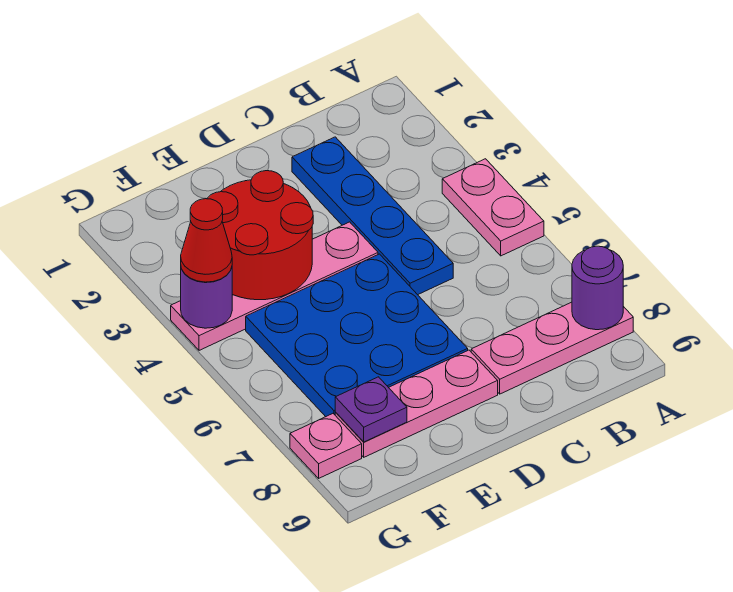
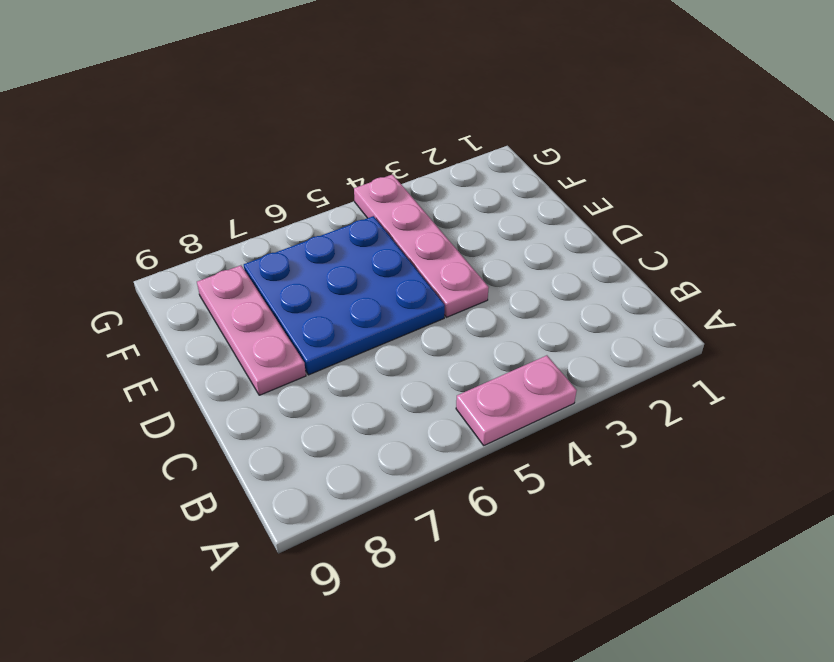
none -> pink 1x3 plate [471,302,633,394]
none -> blue 1x4 plate [292,137,453,295]
none -> pink 1x1 plate [290,414,362,478]

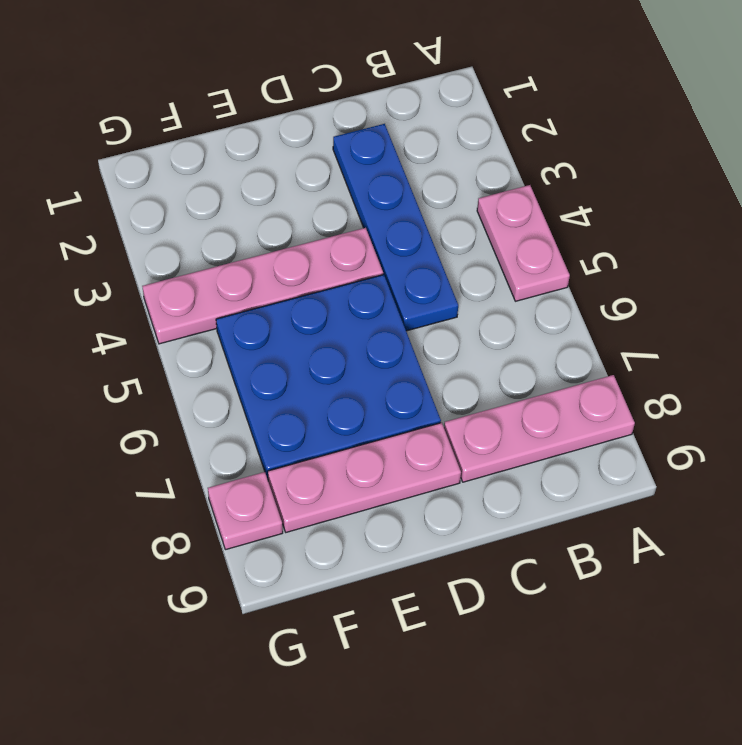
none -> purple 1x1 round brick [572,246,623,330]
none -> red 2x2 round brick [207,171,313,300]
none -> purple 1x1 plate [335,377,407,442]

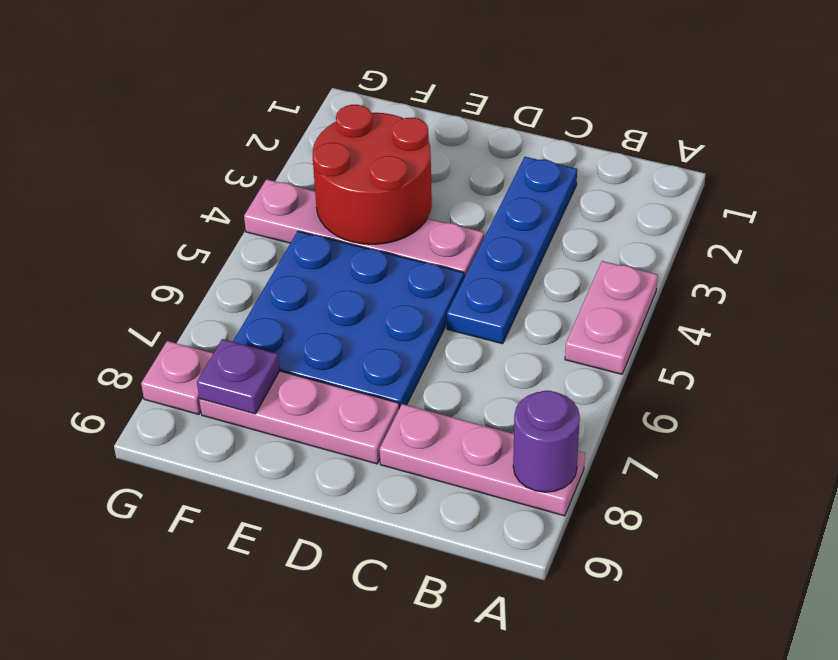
none -> purple 1x1 round brick [181,267,232,328]
none -> red 1x1 cone [181,199,232,282]

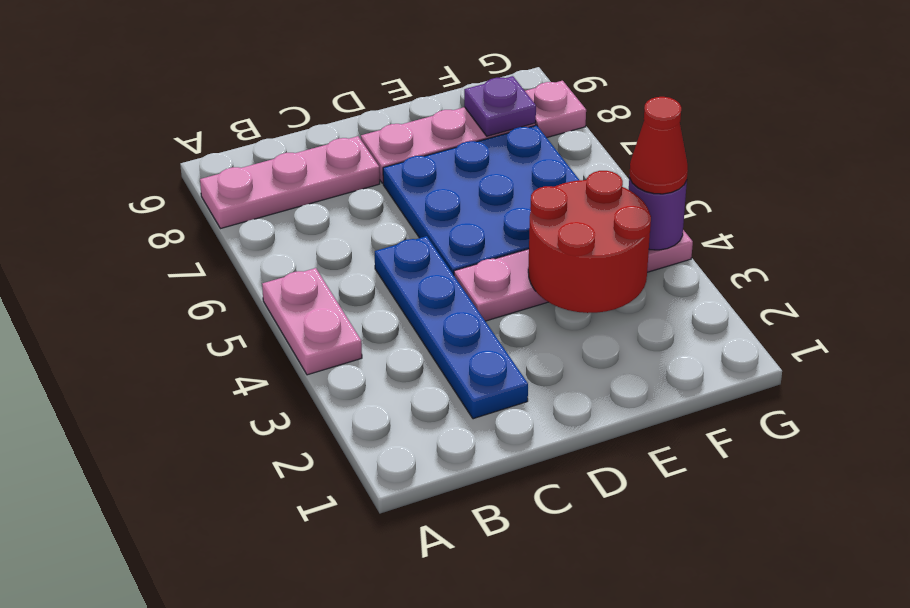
none -> purple 1x1 round brick [572,246,623,330]

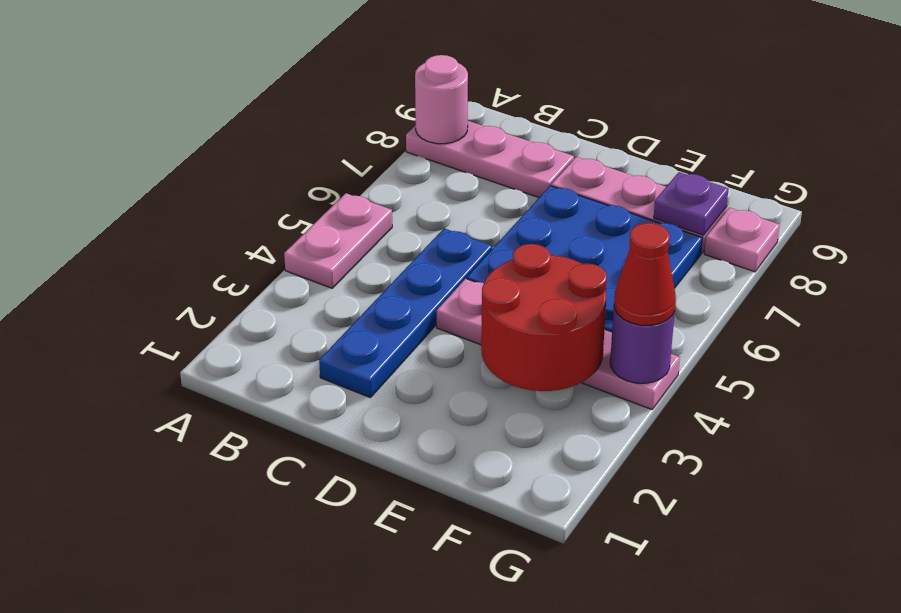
pink 1x1 round brick [415,55,468,144] -> purple 1x1 round brick [572,246,623,330]

